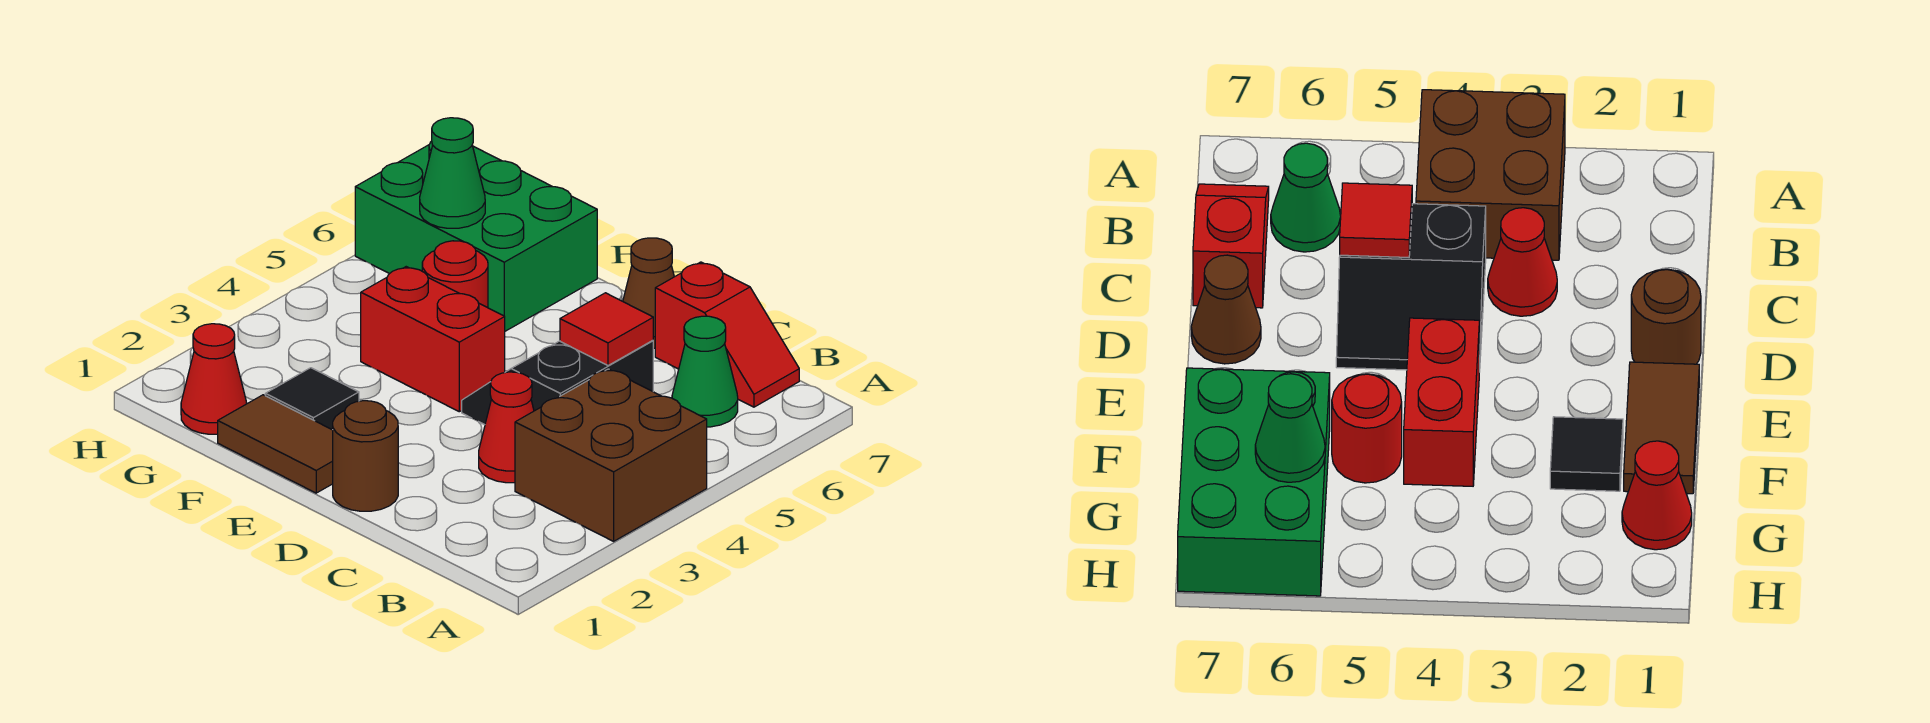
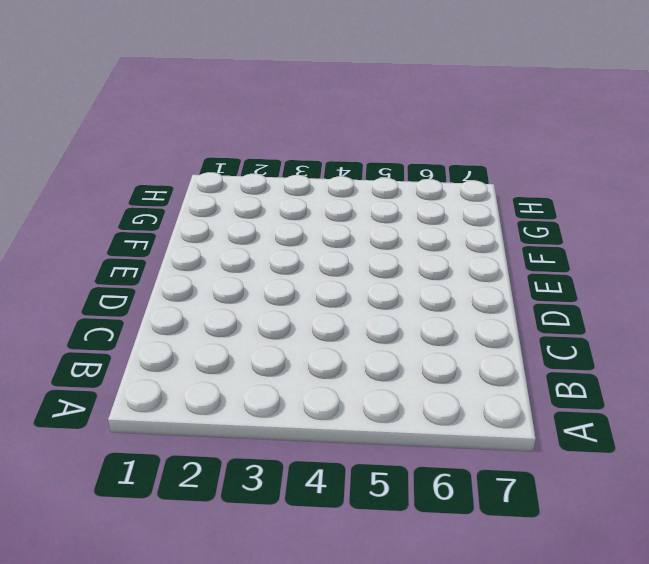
none -> brown 2x2 brick [515,369,707,541]
none -> green 1x1 cone [672,316,738,427]
none -> red 1x2 slope [655,262,799,407]

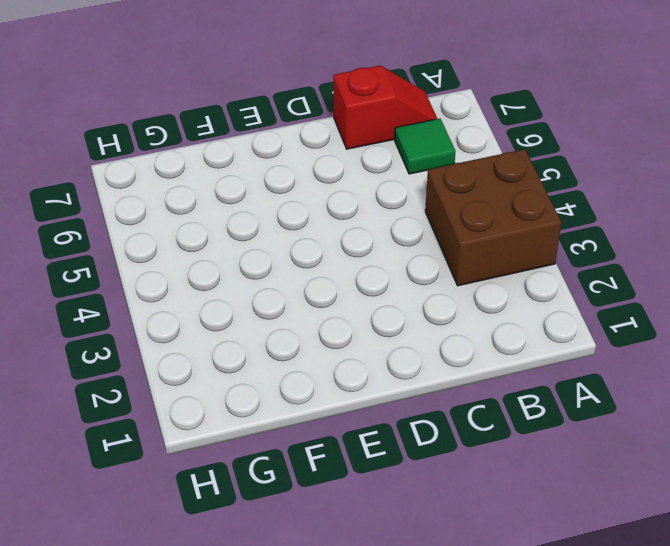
green 1x1 tile [395,119,456,174] -> green 1x1 cone [672,316,738,427]
none -> red 1x1 cone [479,372,534,483]
none -> black 2x2 slope [462,340,653,425]
none -> brown 1x1 round brick [333,401,398,511]

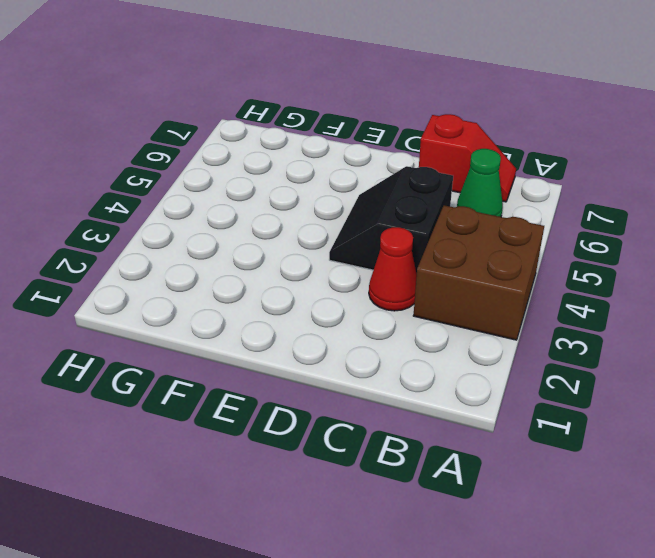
none -> brown 1x1 round brick [333,401,398,511]
none -> brown 1x1 cone [623,238,674,348]
none -> brown 1x2 tile [218,395,333,493]

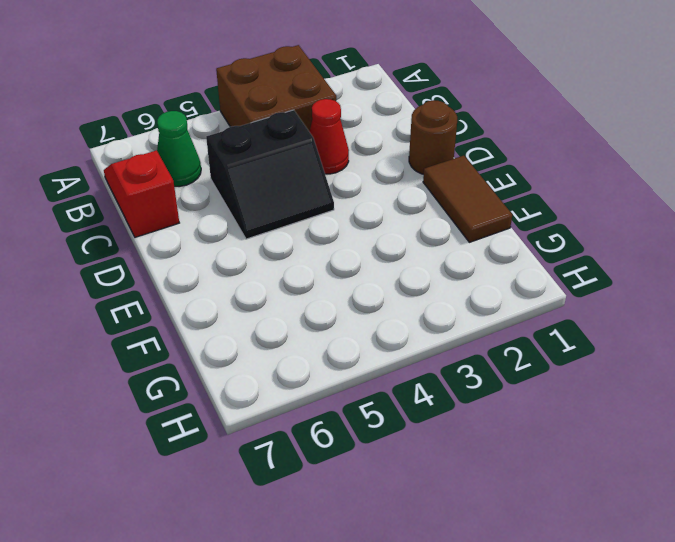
none -> brown 1x1 cone [623,238,674,348]
none -> red 1x2 brick [361,267,505,412]
none -> black 1x1 tile [265,368,359,430]

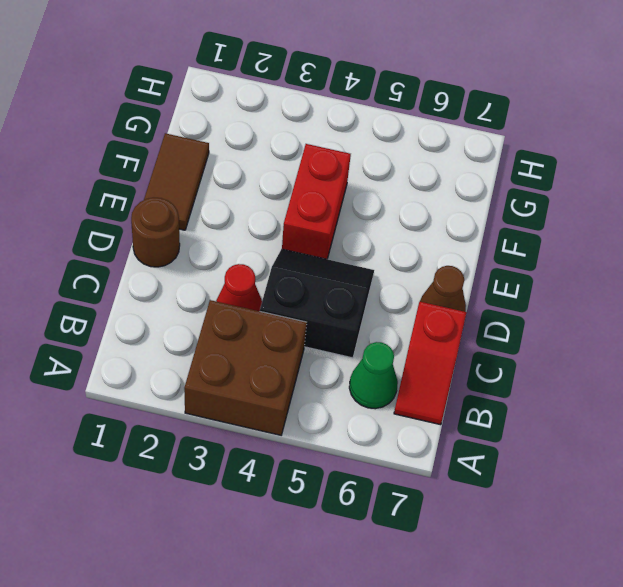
none -> black 1x1 tile [265,368,359,430]
none -> red 1x1 round brick [422,241,488,308]
none -> green 2x3 brick [355,141,597,331]

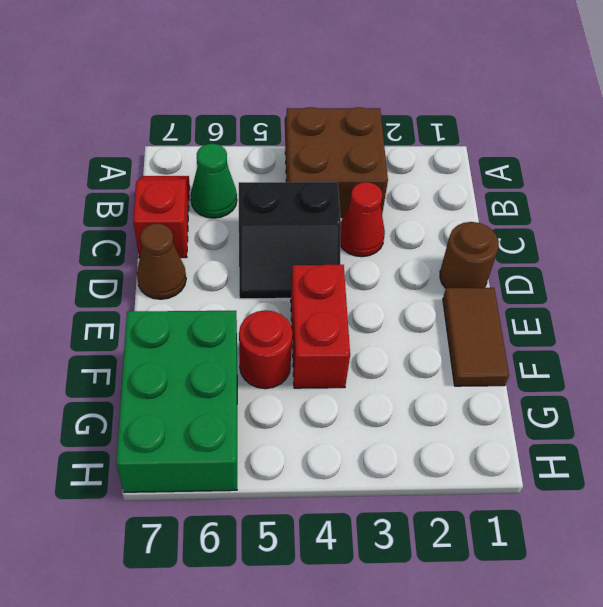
none -> black 1x1 tile [265,368,359,430]
none -> red 1x1 cone [181,324,247,434]
none -> red 1x1 tile [560,293,653,365]

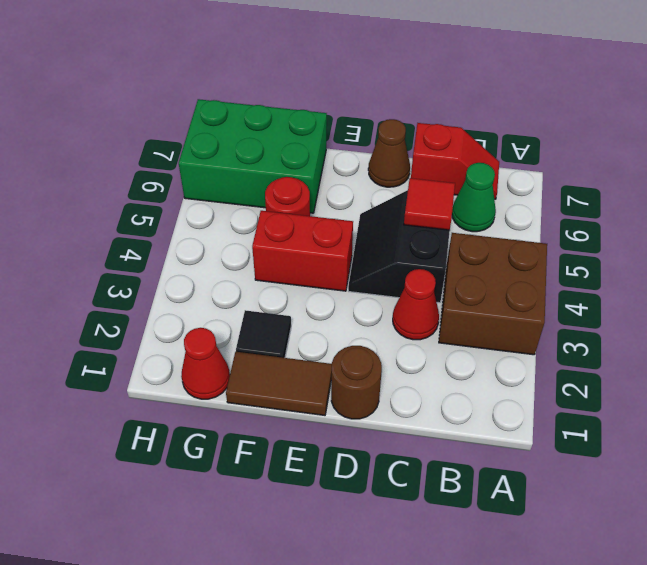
none -> green 1x1 cone [420,118,485,228]

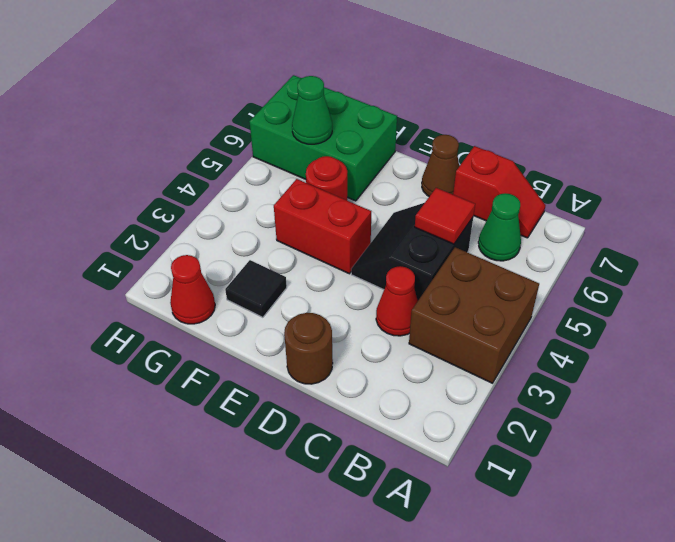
none -> brown 1x2 tile [218,395,333,493]

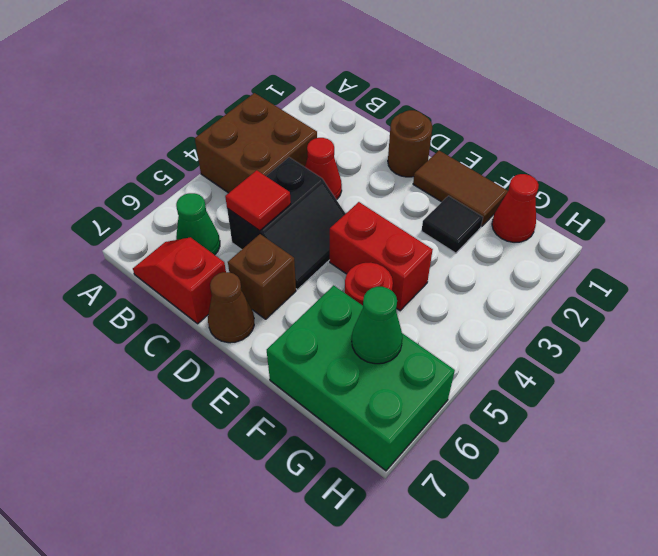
brown 1x1 brick [228,234,296,319] -> none

